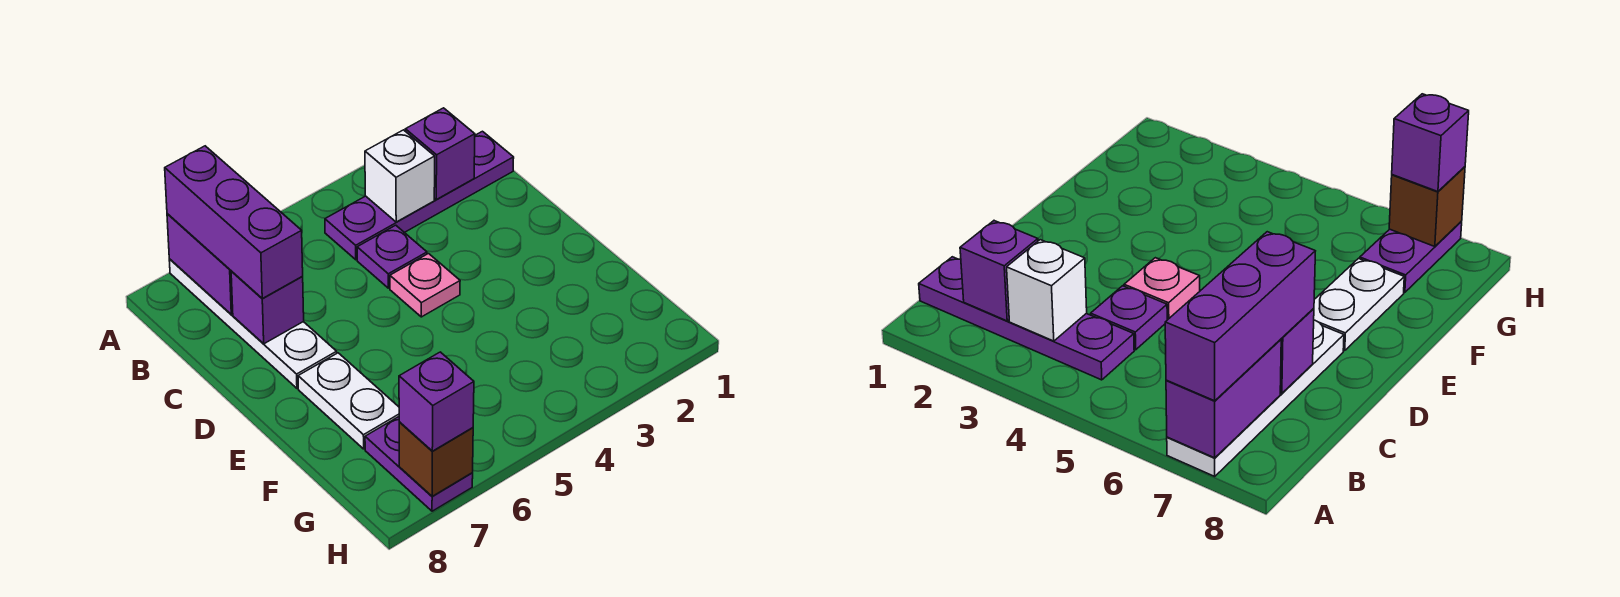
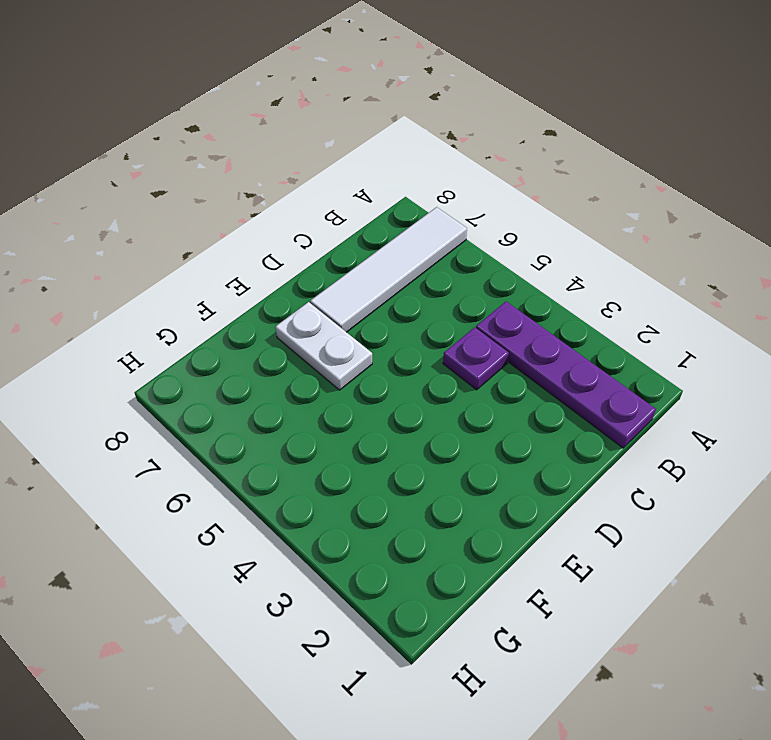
white 1x4 tile [310,207,467,332] -> white 1x4 plate [169,259,337,388]
white 1x2 plate [275,302,372,390] -> white 1x2 plate turned to [298,353,399,449]
none -> pink 1x1 plate [390,254,460,317]
none -> purple 1x2 plate [365,417,473,511]
none -> purple 1x2 brick [167,214,233,314]

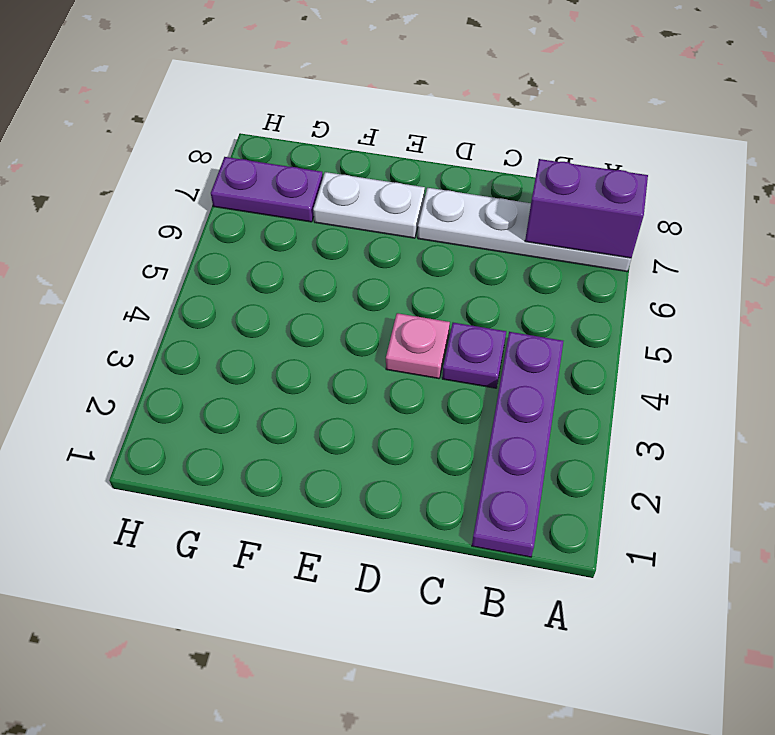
none -> purple 1x1 brick [405,108,475,199]
none -> white 1x1 brick [365,130,435,222]
none -> purple 1x1 brick [231,271,304,344]

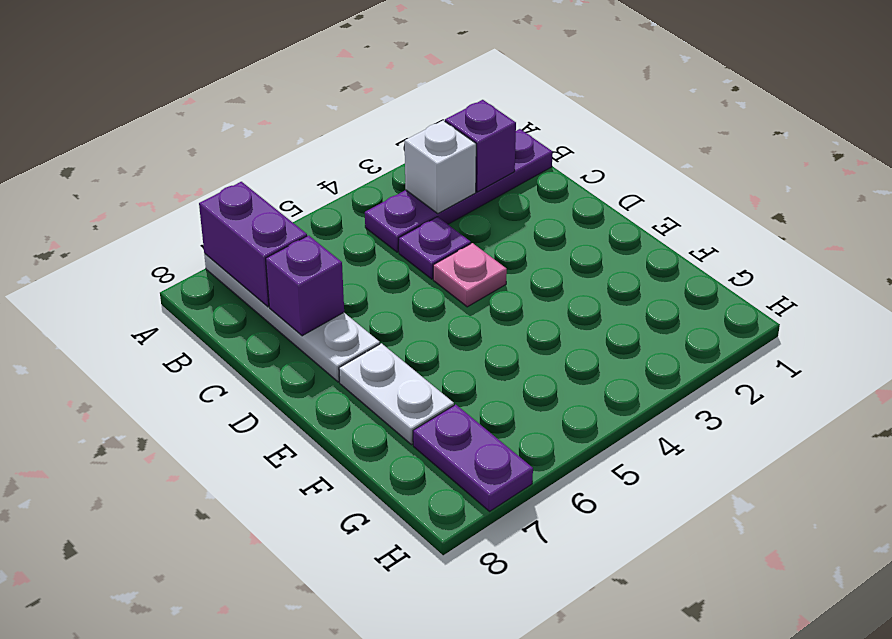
none -> brown 1x1 brick [399,422,473,496]
none -> purple 1x3 brick [165,146,303,298]
none -> purple 1x1 brick [399,352,474,451]

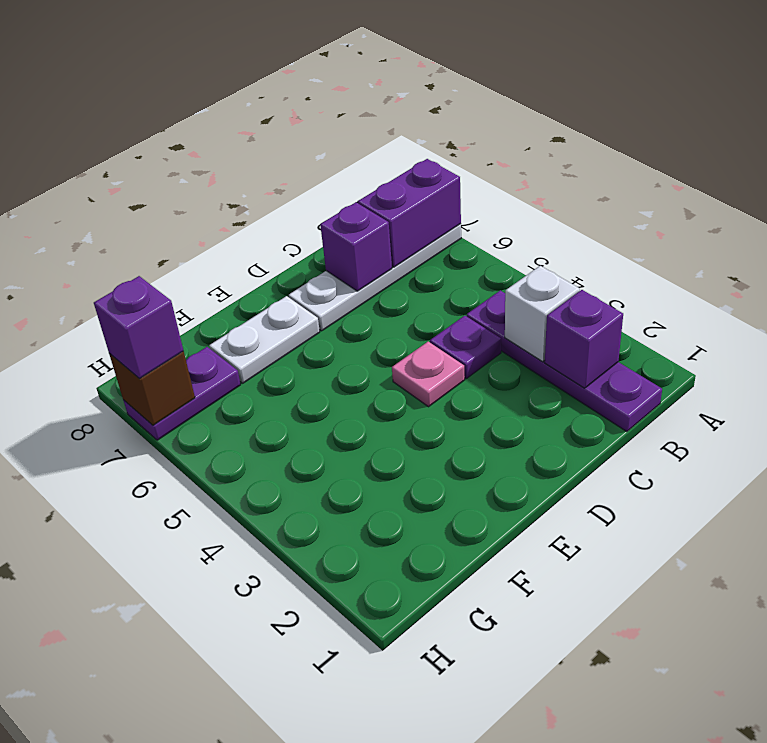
none -> purple 1x3 brick [165,146,303,298]

